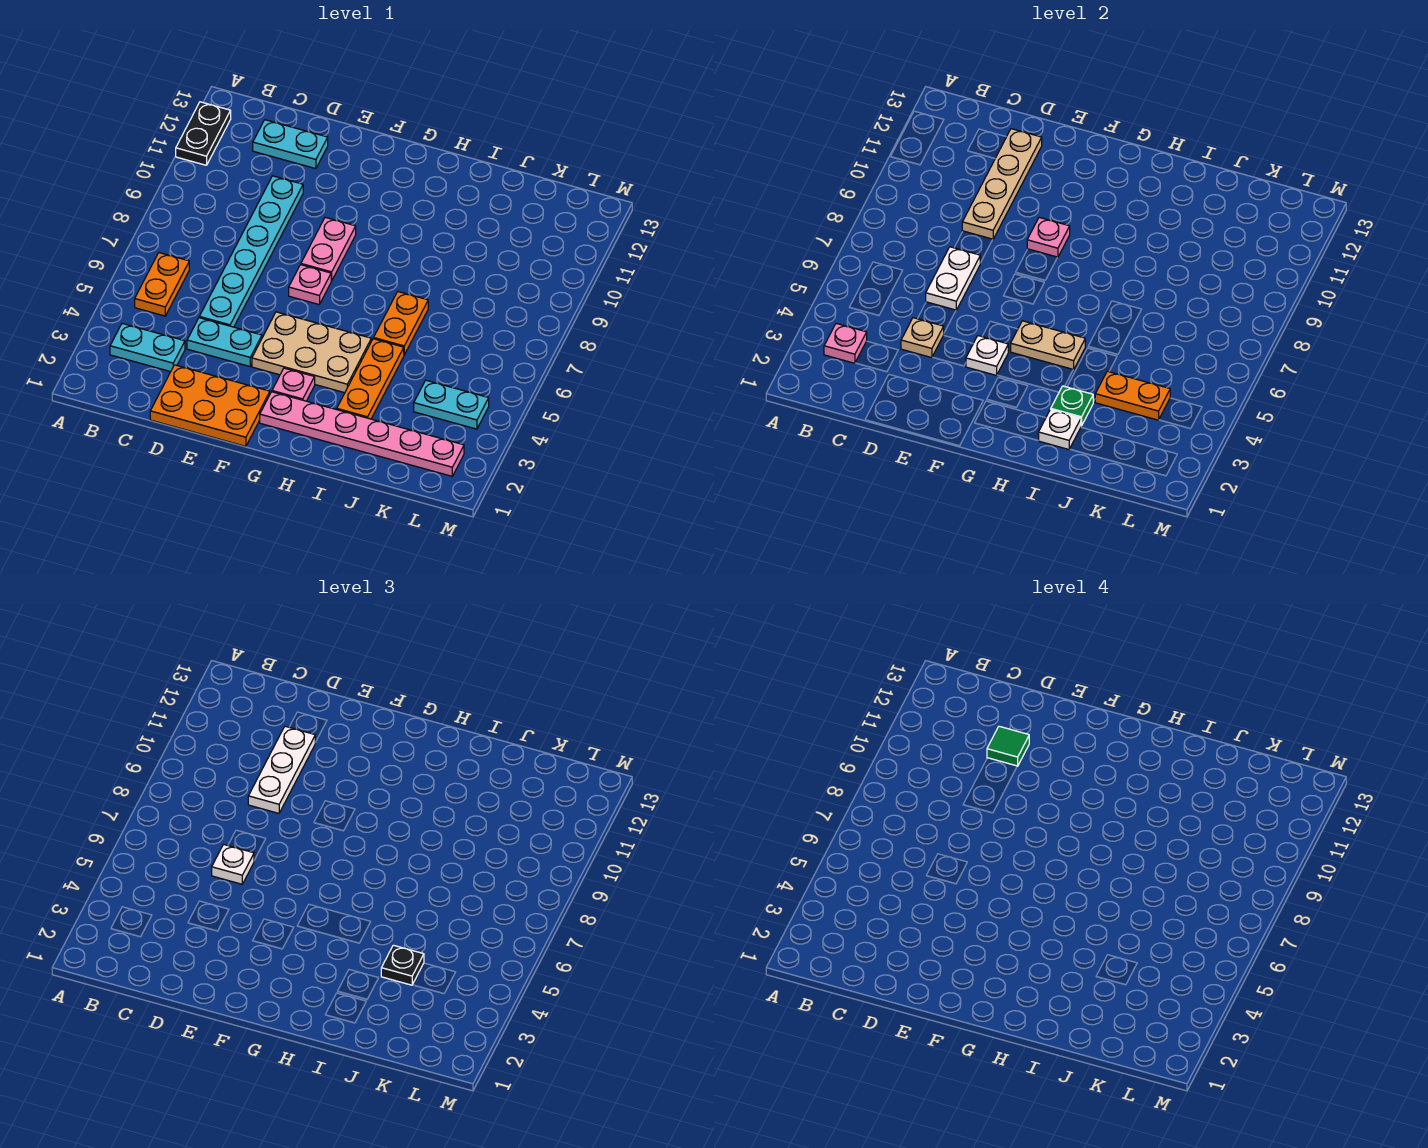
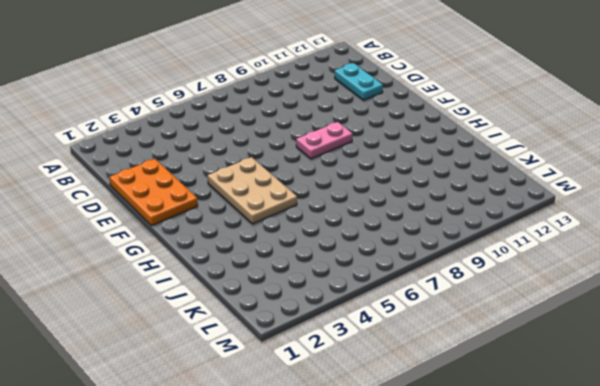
none -> black 1x2 plate [176,102,231,165]
none -> cyan 1x2 plate [110,323,185,372]
none -> orange 1x2 plate [135,253,189,316]

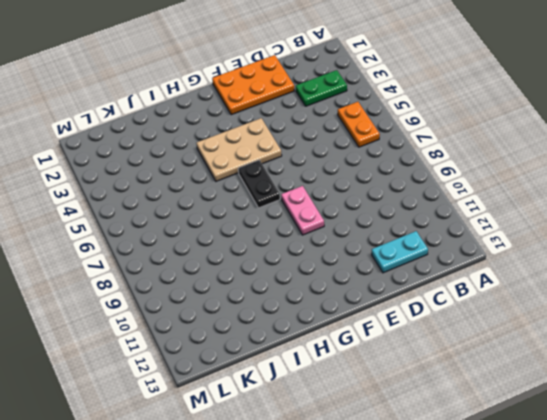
green 1x2 plate [296,70,347,106] -> cyan 1x2 plate [110,323,185,372]
black 1x2 plate [238,160,280,208] -> black 1x2 plate moved to [176,102,231,165]
none -> cyan 1x2 plate [187,318,262,366]
none -> cyan 1x6 plate [199,176,303,327]
none -> pink 1x1 plate [289,265,331,304]

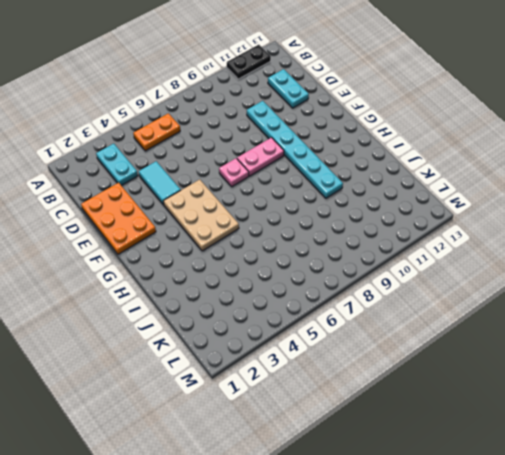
cyan 1x2 tile [139,161,181,205] -> cyan 1x2 plate [187,318,262,366]
cyan 1x6 plate [247,101,343,198] -> cyan 1x6 plate turned to [199,176,303,327]
none -> pink 1x6 plate [260,392,464,476]
none -> pink 1x1 plate [272,368,315,401]
none -> orange 1x3 plate [337,339,404,419]

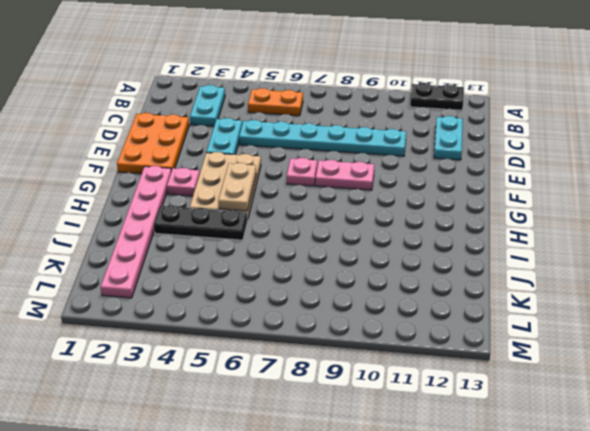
black 1x3 plate [154,206,248,240] -> orange 1x3 plate [337,339,404,419]
none -> orange 1x2 plate [374,292,428,355]
none -> cyan 1x2 plate [414,380,489,429]
none -> pink 1x1 plate [824,323,867,363]

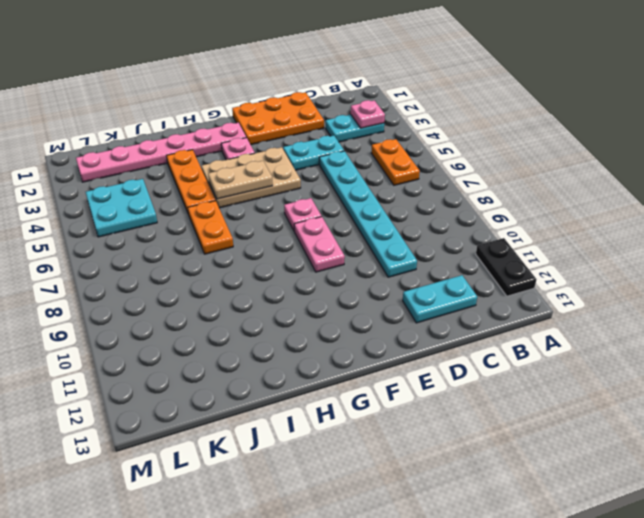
cyan 2x2 plate [86,179,157,237] -> cyan 1x2 plate [414,380,489,429]
none -> tan 1x1 plate [901,318,944,358]
none -> white 1x2 plate [926,247,980,310]
none -> tan 1x4 plate [962,129,1042,239]

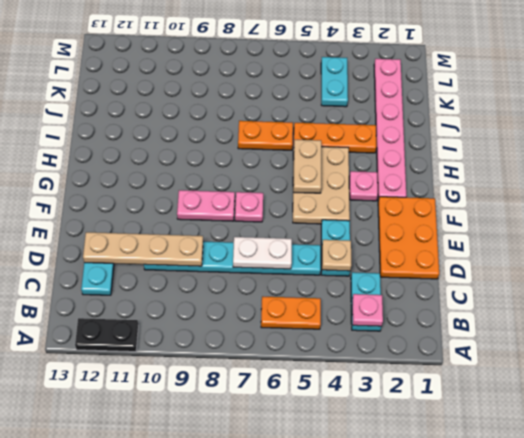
none -> white 1x1 plate [966,336,1008,375]
none -> pink 1x1 plate [1027,217,1070,257]
none -> white 1x1 plate [1039,410,1081,449]

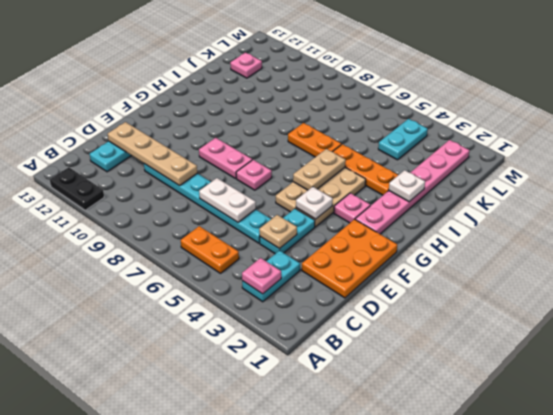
pink 1x1 plate [230,53,262,78] -> pink 1x1 plate moved to [1027,217,1070,257]
none -> green 1x1 plate [1051,386,1094,426]
none -> orange 1x2 plate [1095,371,1170,420]
none -> white 1x1 plate [212,844,254,884]

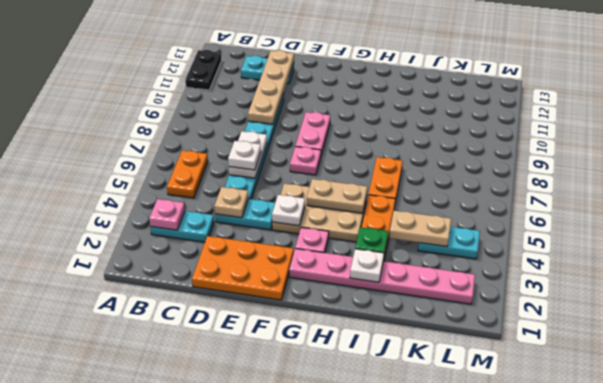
tan 1x2 plate [389,211,451,247] -> orange 1x2 plate [1095,371,1170,420]
none -> pink 1x1 plate [1027,217,1070,257]
none -> white 1x3 plate [248,726,315,813]
none -> black 1x1 plate [381,945,424,985]

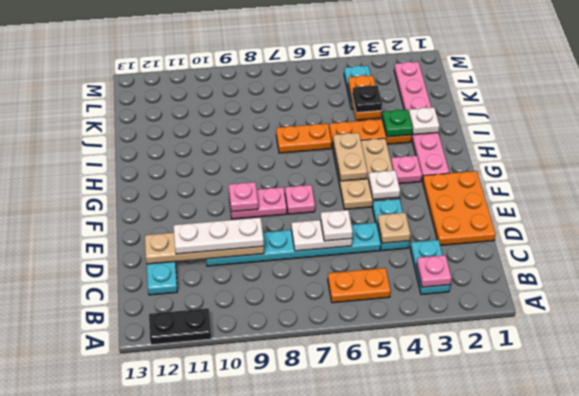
none -> green 1x1 tile [987,726,1029,766]

